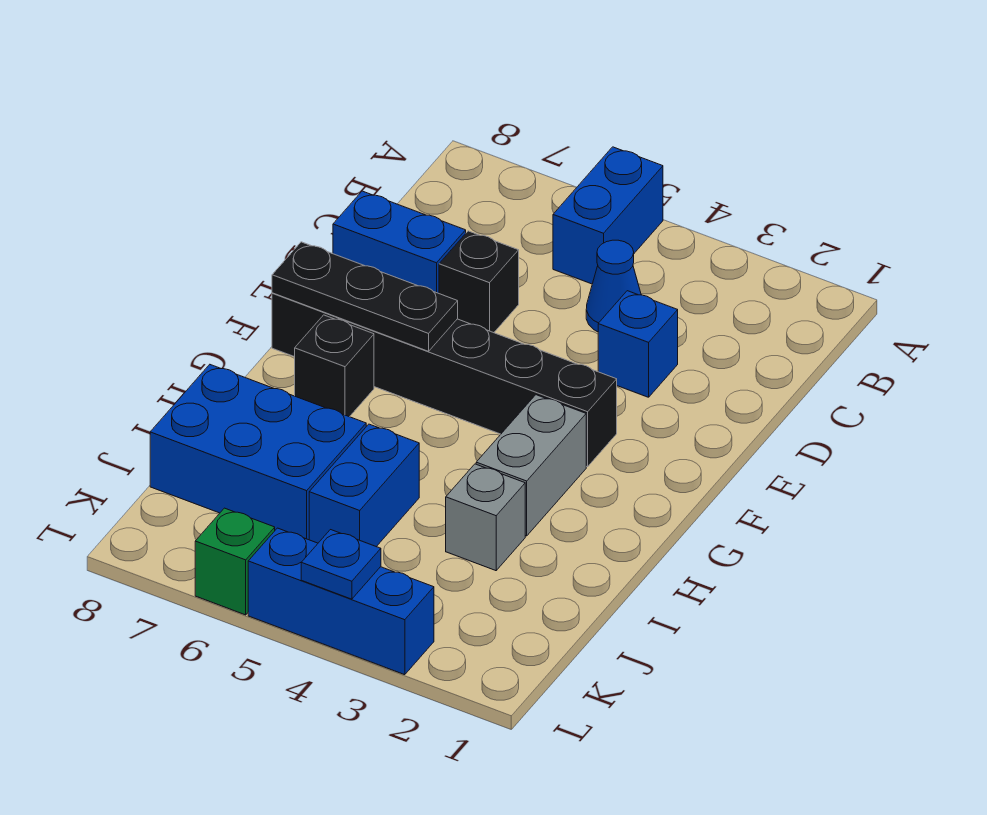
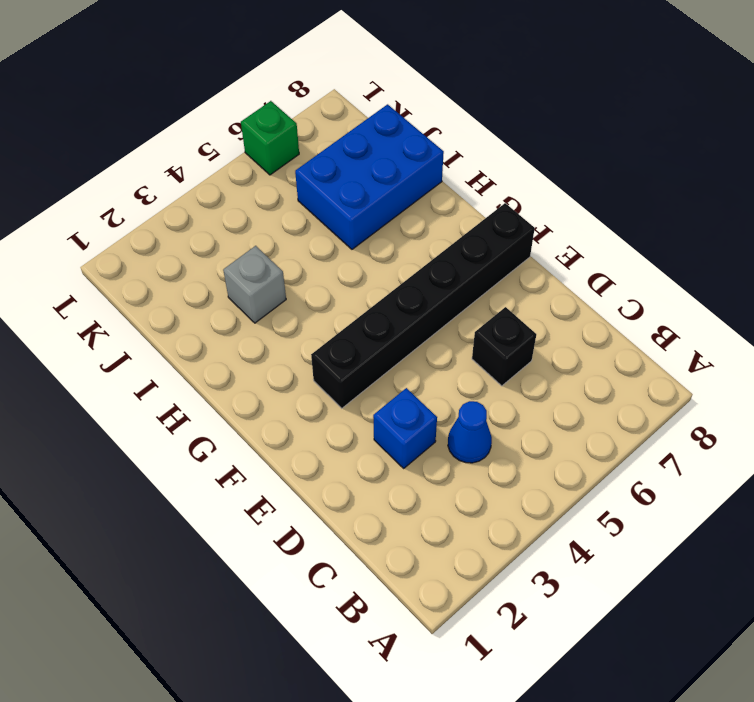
none -> blue 1x2 brick [553,147,663,284]
none -> blue 1x2 brick [333,191,466,293]
none -> grey 1x2 brick [476,395,586,536]

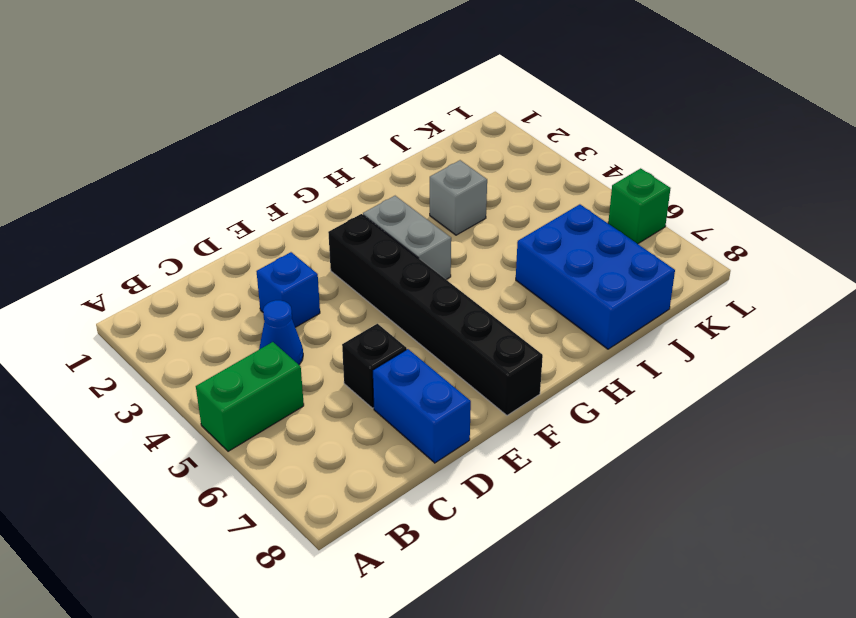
green 1x2 brick [196,342,304,451] -> blue 1x2 brick [553,147,663,284]
grey 1x2 brick [363,196,451,279] -> grey 1x2 brick turned to [476,395,586,536]
none -> black 1x1 brick [295,315,374,417]
none -> blue 1x2 brick [309,424,419,547]
none -> blue 1x3 brick [248,528,434,675]

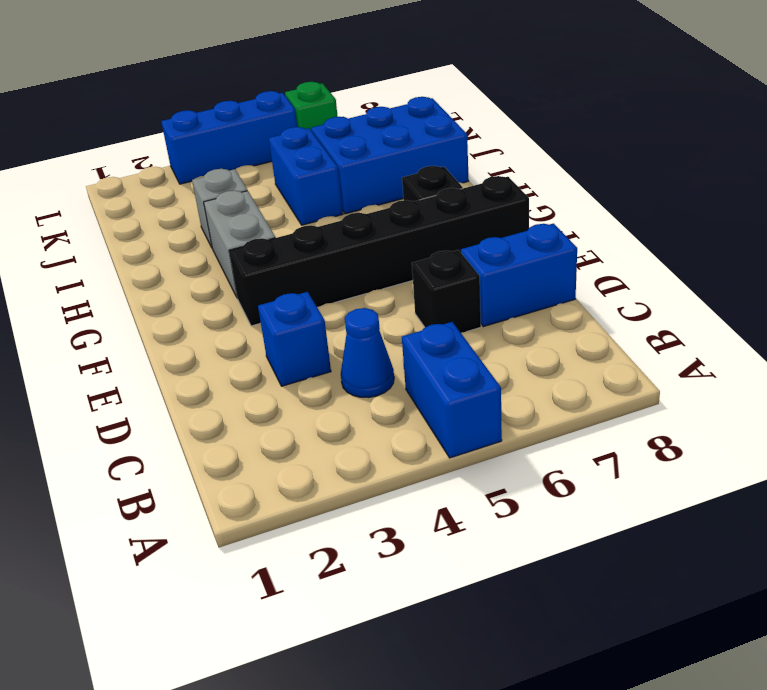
none -> black 1x3 plate [272,242,458,351]
none -> blue 1x1 plate [301,530,381,599]

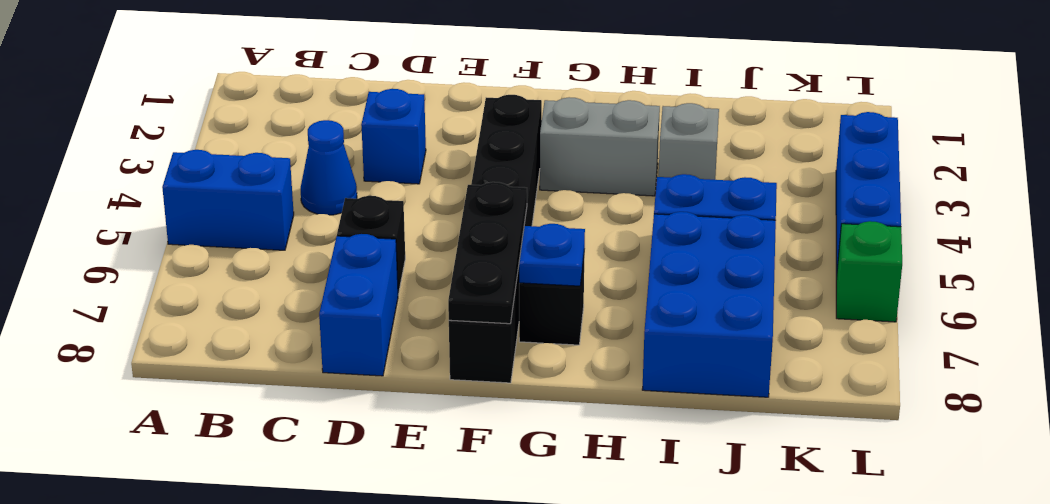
blue 1x1 plate [519,224,585,286] -> blue 1x1 plate moved to [301,530,381,599]

